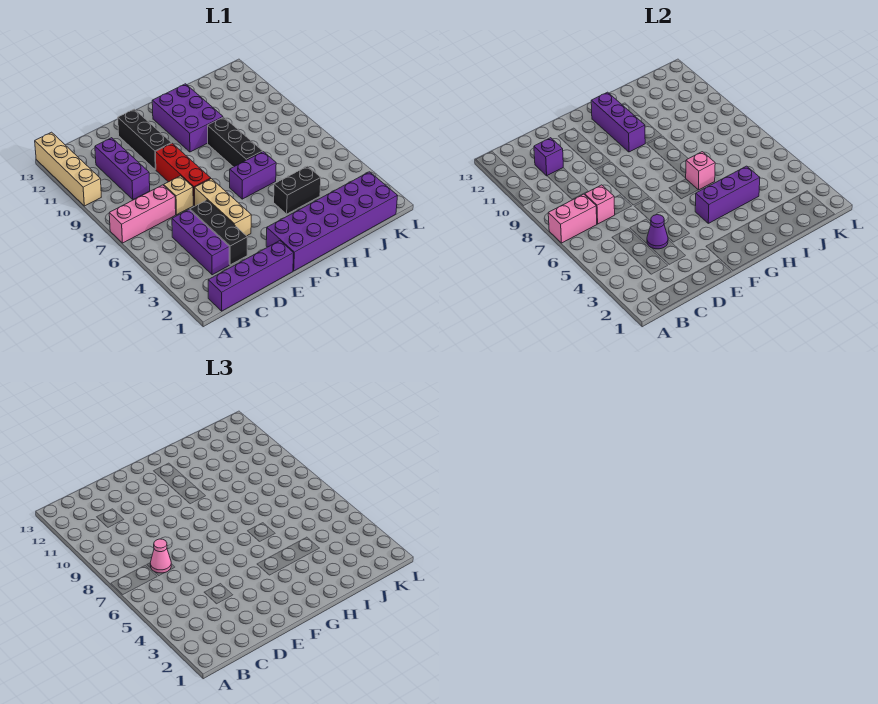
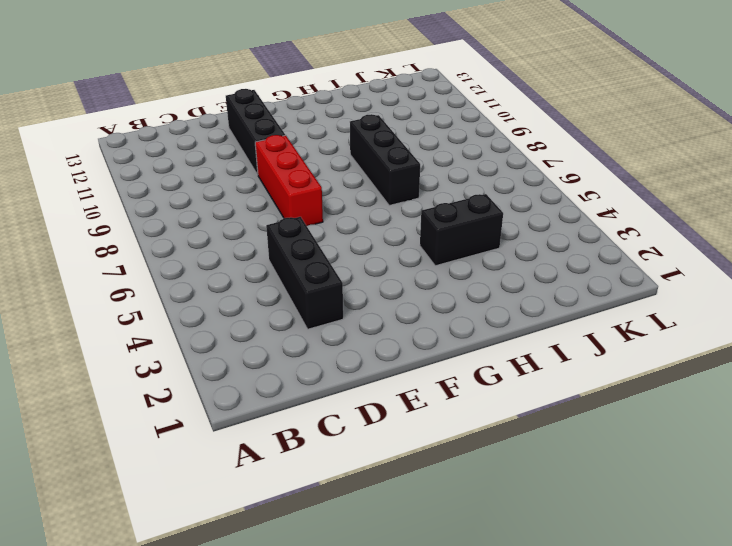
none -> pink 1x3 brick [109,185,176,243]
none -> tan 1x4 brick [35,132,101,206]
none -> purple 1x4 brick [208,241,294,311]

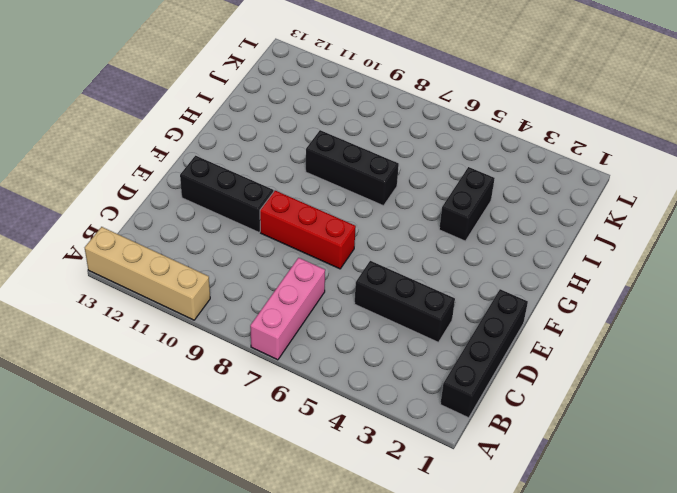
black 1x4 brick [440,289,528,418] -> purple 1x4 brick [208,241,294,311]
none -> purple 1x3 brick [172,210,229,275]
none -> purple 1x3 brick [95,138,150,200]
none -> tan 1x1 brick [163,176,193,215]

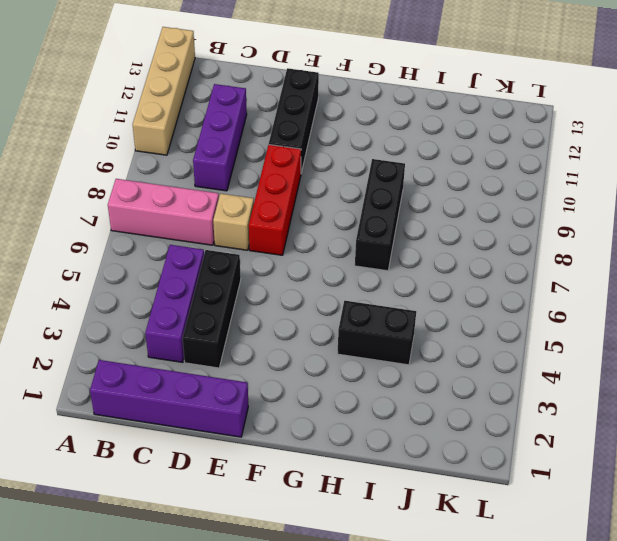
none -> tan 1x3 brick [195,179,251,236]
none -> purple 2x6 brick [266,172,398,271]
none -> purple 1x2 brick [230,152,276,199]

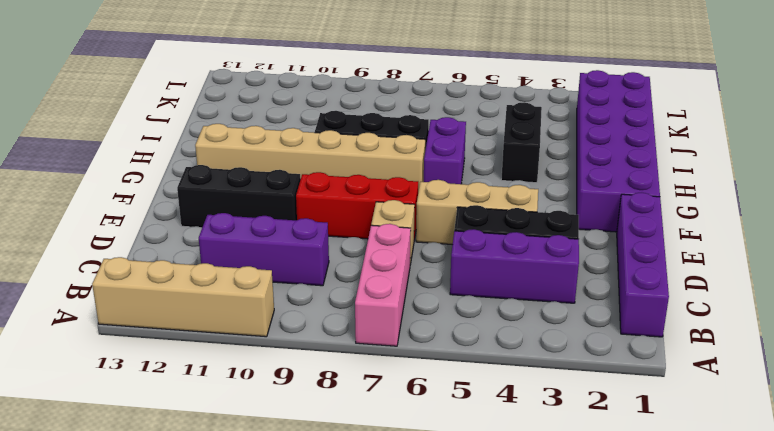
tan 1x6 brick [195,124,425,192] -> purple 2x3 brick [152,84,223,152]
none -> pink 1x2 brick [548,194,597,243]
none -> pink 1x1 brick [585,185,615,224]
none -> purple 1x1 brick [534,138,563,176]

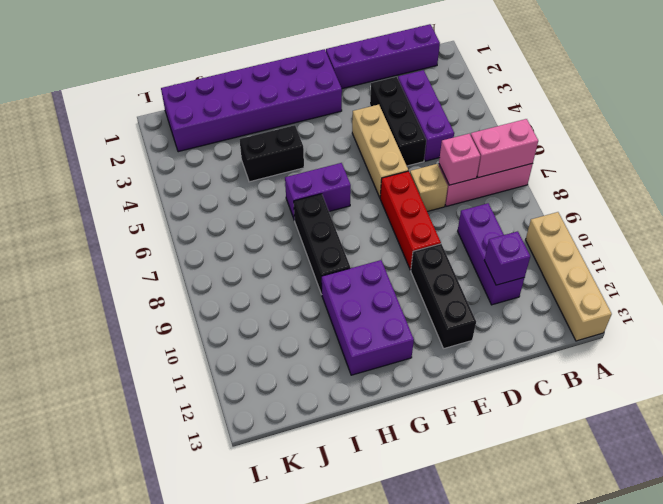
none -> purple 1x1 cone [647,215,668,249]
none -> purple 1x3 brick [695,166,760,223]
none -> purple 1x3 brick [591,92,645,152]

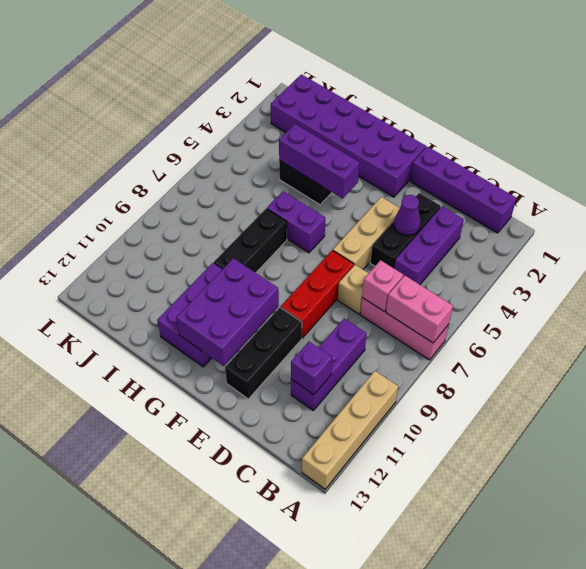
purple 2x3 brick [176,258,279,366] -> purple 1x3 brick [591,92,645,152]
none -> pink 1x1 brick [686,152,715,190]
none -> pink 1x1 cone [150,539,171,573]

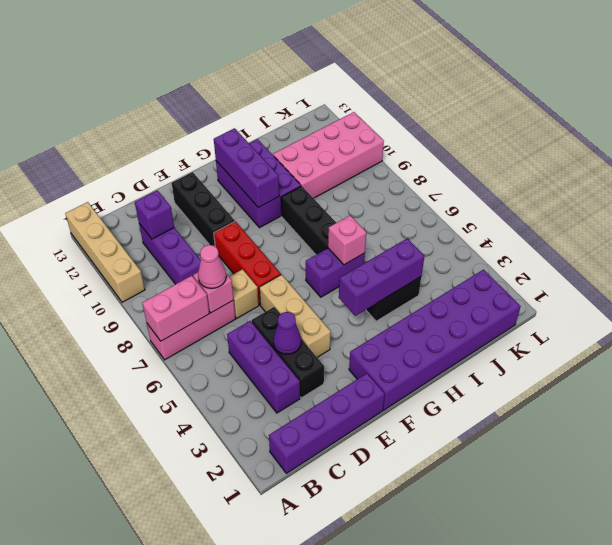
pink 2x4 brick [273,112,384,198] -> none

